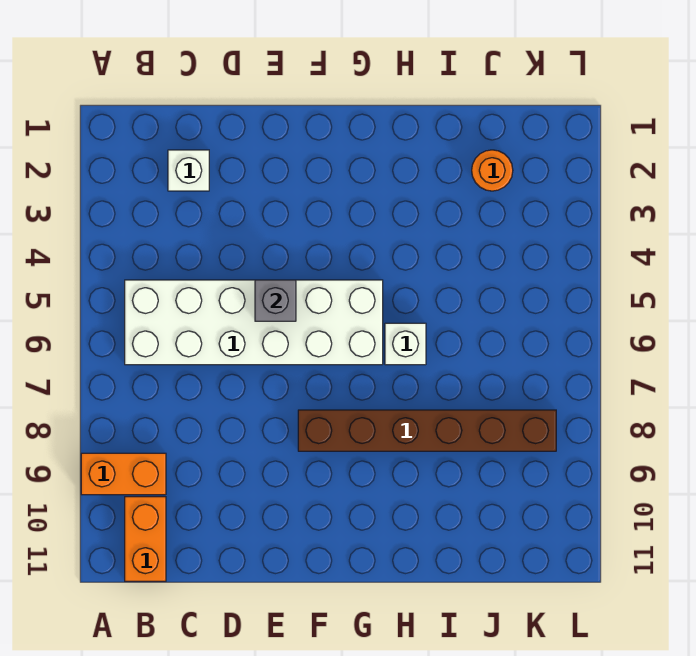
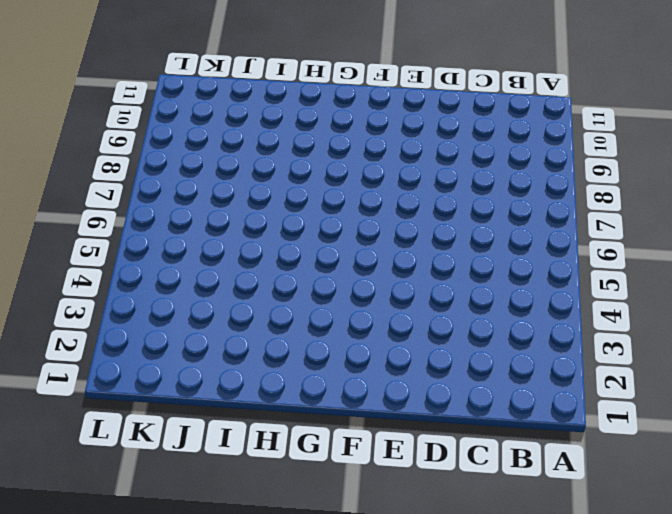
none -> orange 1x2 brick [81,453,166,495]
none -> white 2x6 brick [125,280,383,365]

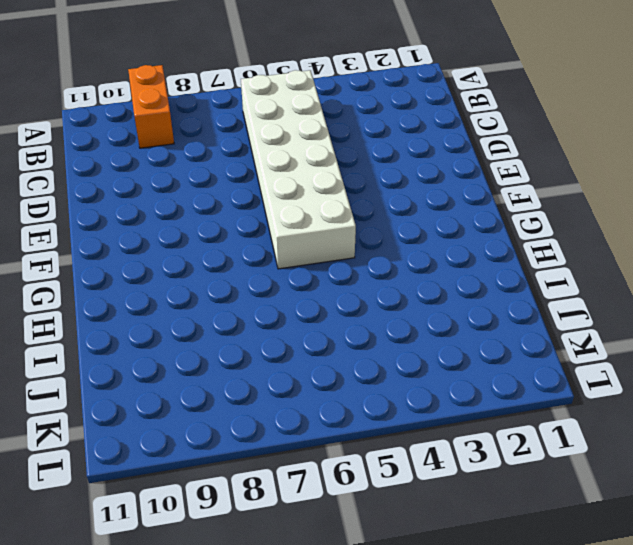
none -> orange 1x2 brick [125,497,166,581]
none -> white 1x1 brick [168,150,209,191]

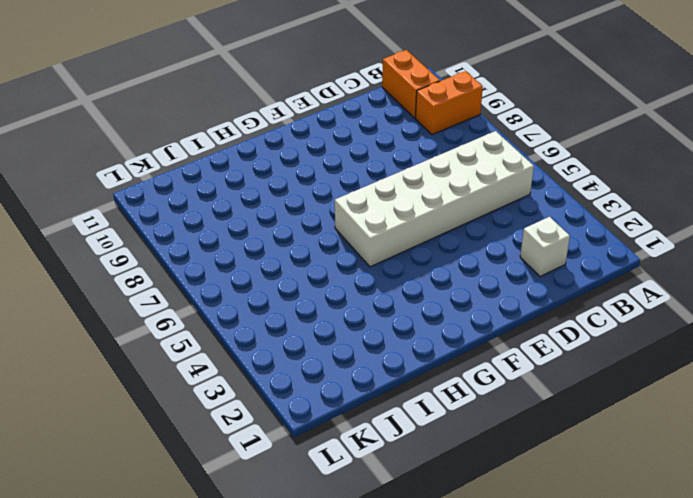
none -> brown 1x6 brick [298,410,556,451]
none -> white 1x1 brick [385,323,426,365]

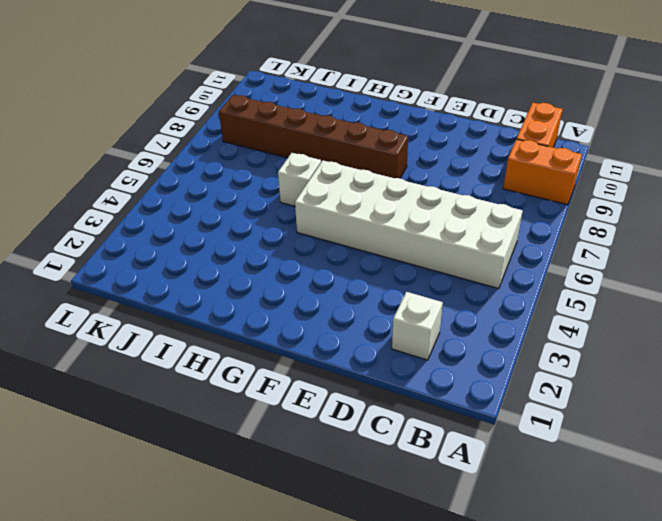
none -> orange 1x1 round brick [472,150,513,191]
none -> grey 1x1 brick [255,280,296,321]

